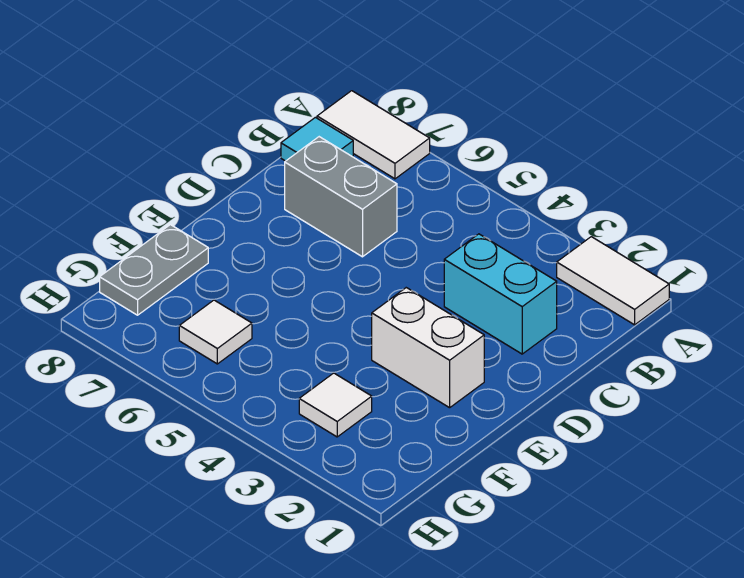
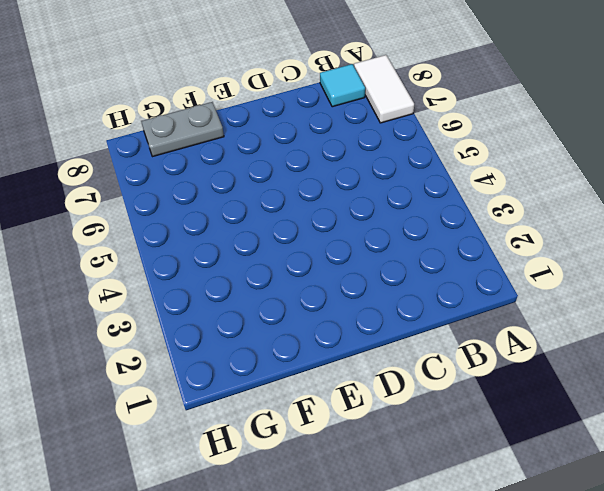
none -> white 1x2 tile [557,237,669,325]
none -> cyan 1x2 brick [444,234,557,354]

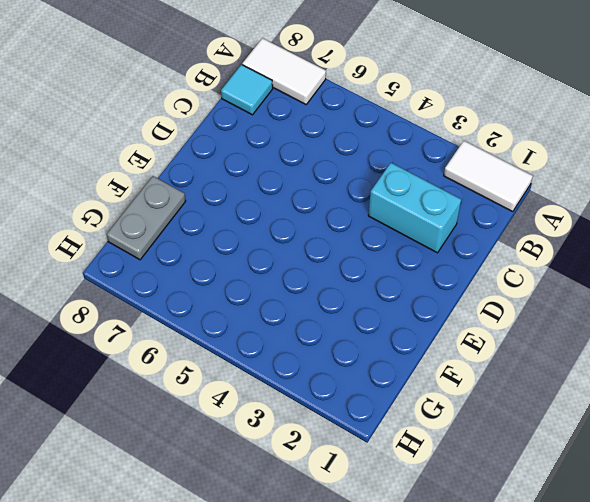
none -> grey 1x2 brick [285,137,397,257]
none -> white 1x2 brick [372,288,484,408]

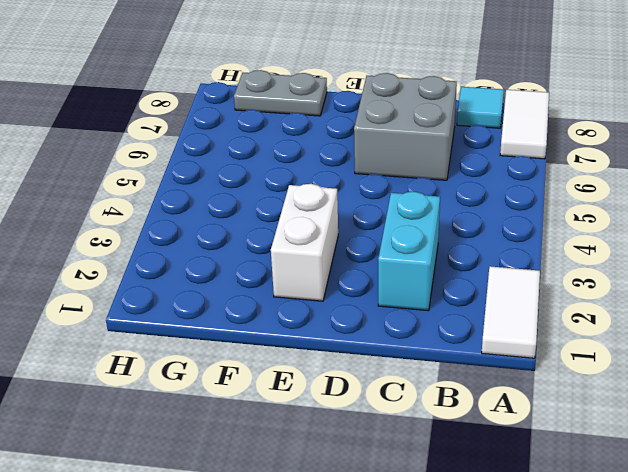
grey 2x2 brick [354,73,457,180] -> grey 1x2 brick [285,137,397,257]
none -> white 1x1 tile [299,373,372,437]
none -> white 1x1 tile [179,300,252,364]

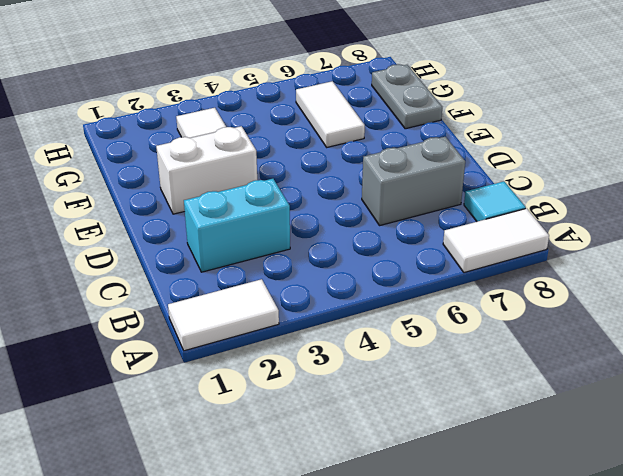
white 1x2 tile [296,81,365,147] -> white 1x1 tile [179,300,252,364]

